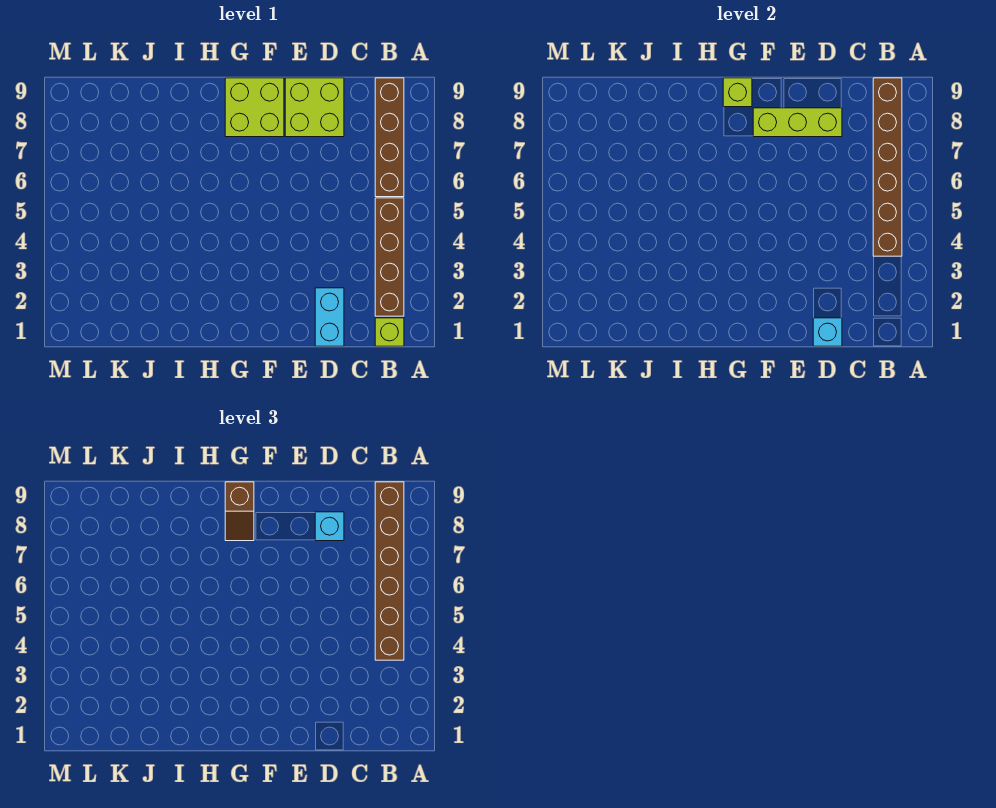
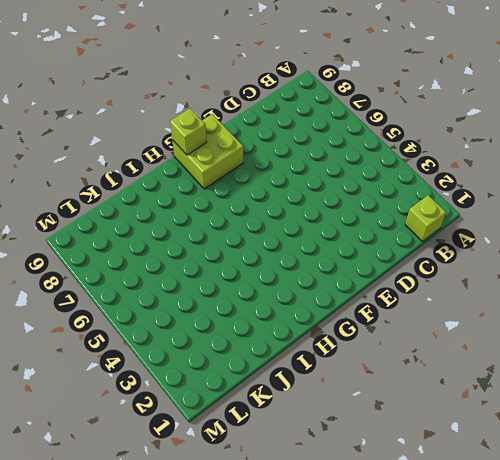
none -> brown 1x4 brick [375,198,404,316]
none -> brown 1x4 brick [375,78,404,197]
none -> cyan 1x2 brick [315,288,344,346]

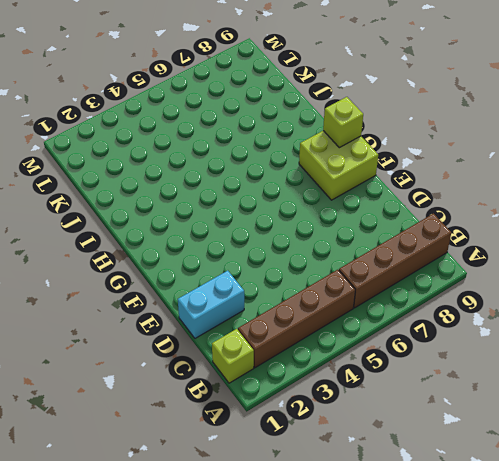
none -> lime 2x2 brick [285,78,344,137]
none -> brown 1x6 brick [873,78,902,256]
none -> cyan 1x1 brick [813,318,842,346]

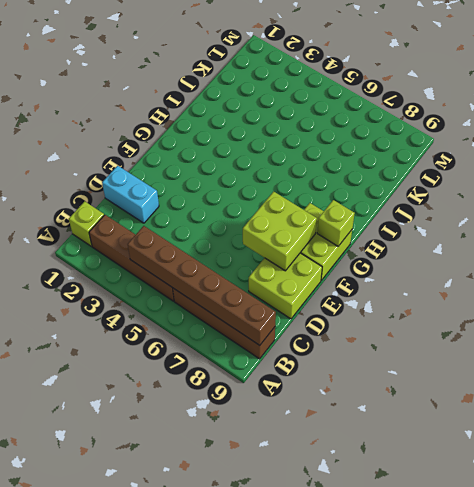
lime 2x2 brick [243,192,317,271] -> lime 1x3 brick [753,108,842,137]
none -> cyan 1x1 brick [813,318,842,346]
none -> brown 1x6 brick [375,482,404,660]
none -> cyan 1x1 brick [315,512,344,541]

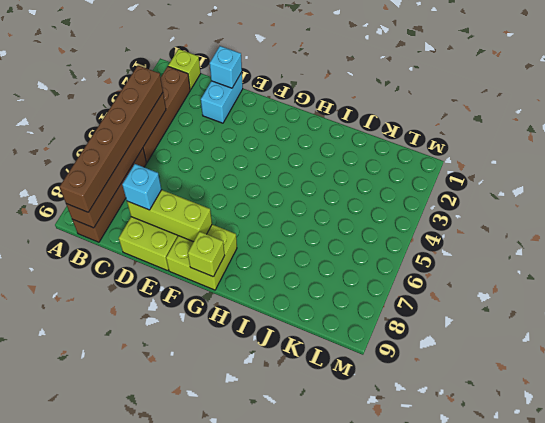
none -> brown 1x2 slope [225,482,254,541]

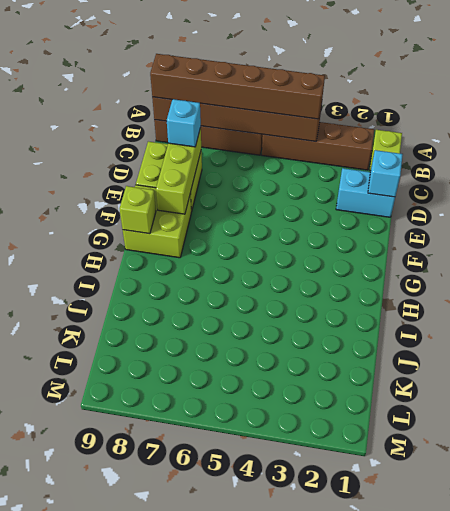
none -> brown 1x2 slope [225,482,254,541]

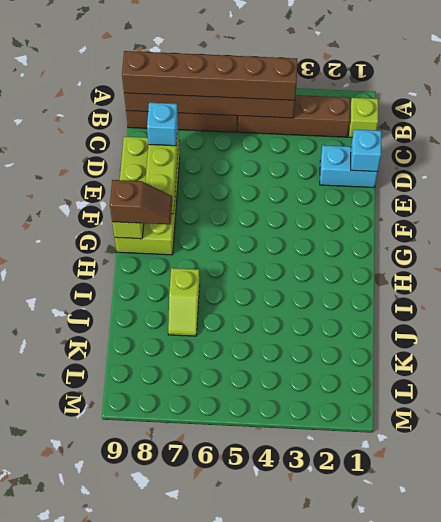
lime 1x2 slope [168,268,200,336] -> none

